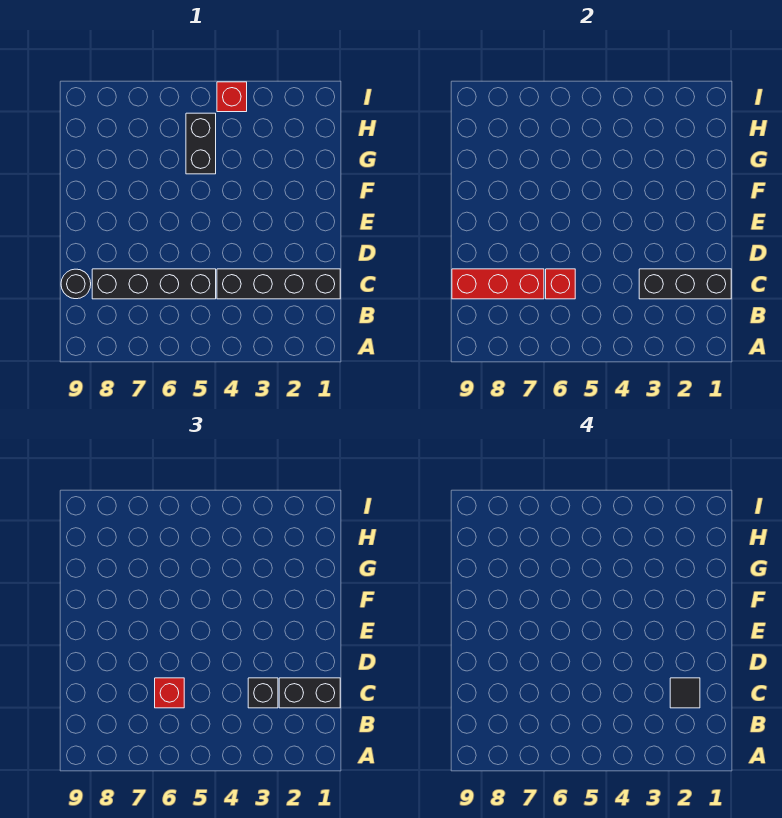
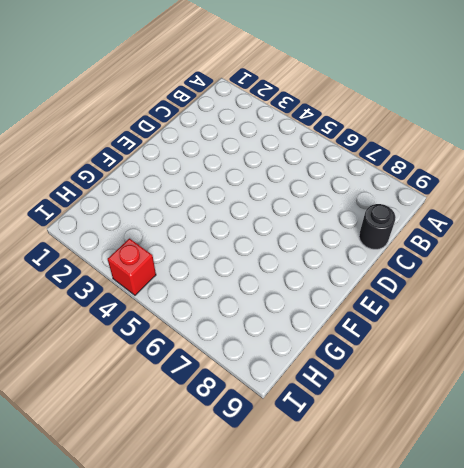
none -> black 1x4 brick [217,269,340,299]
none -> black 1x4 brick [92,269,216,299]
none -> black 1x2 brick [186,113,216,174]

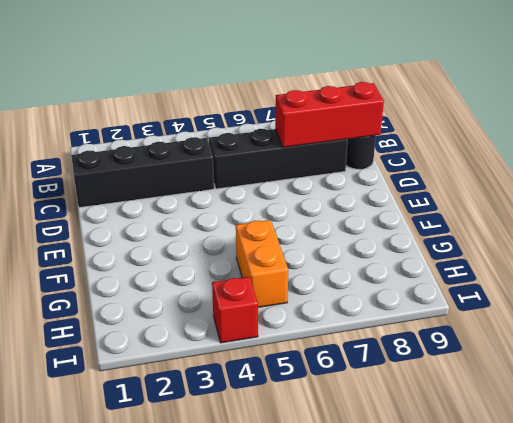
orange 1x2 brick [236,220,288,307] -> black 1x2 brick [186,113,216,174]
none -> black 1x3 brick [639,269,731,299]
none -> red 1x1 brick [546,269,575,299]
none -> black 1x2 brick [279,678,340,708]

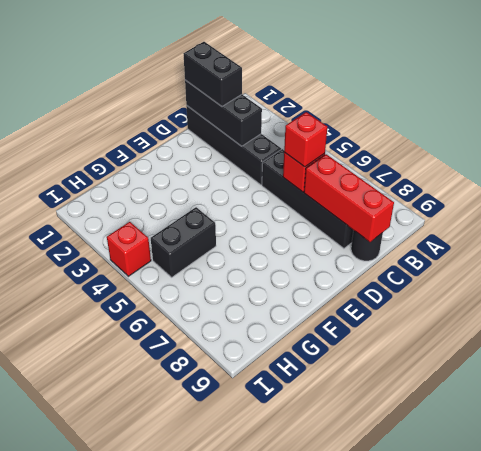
none -> black 1x1 brick [248,678,278,708]
none -> black 1x1 tile [670,678,700,708]

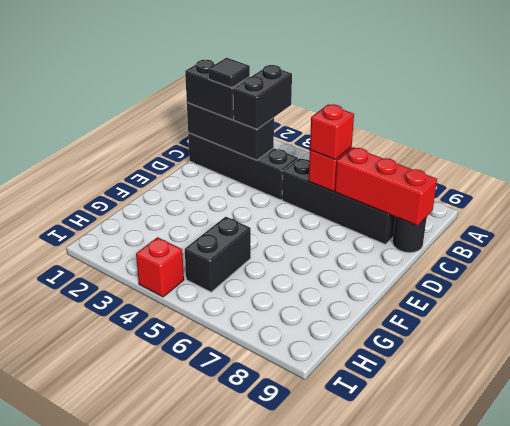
black 1x2 brick [233,65,292,129] -> black 1x1 brick [248,678,278,708]

